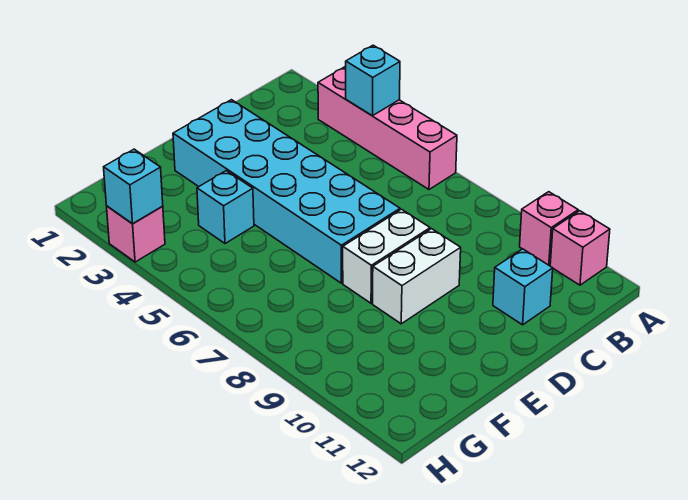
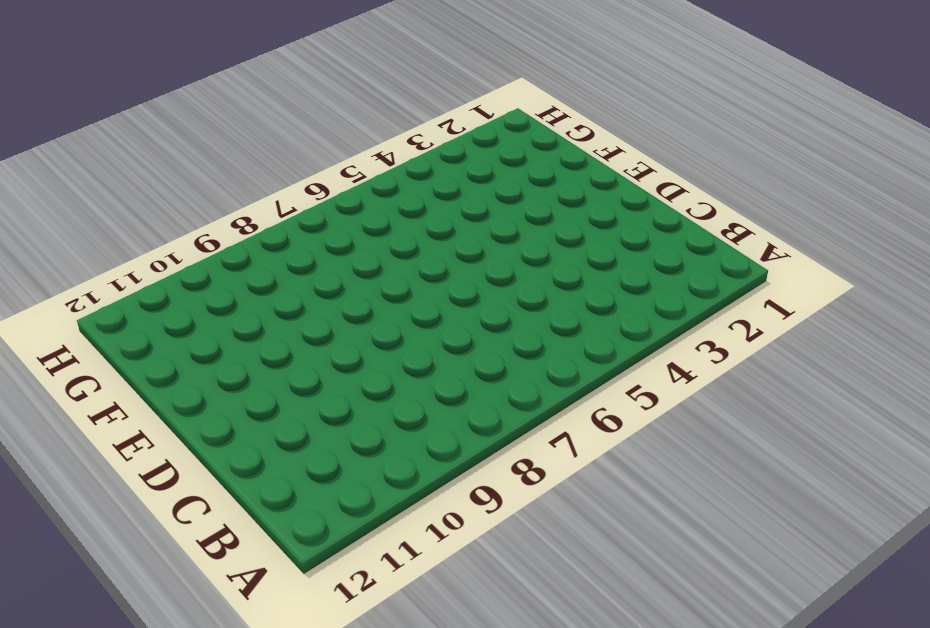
none -> pink 1x4 brick [318,67,457,189]
none -> pink 1x1 brick [520,192,578,265]

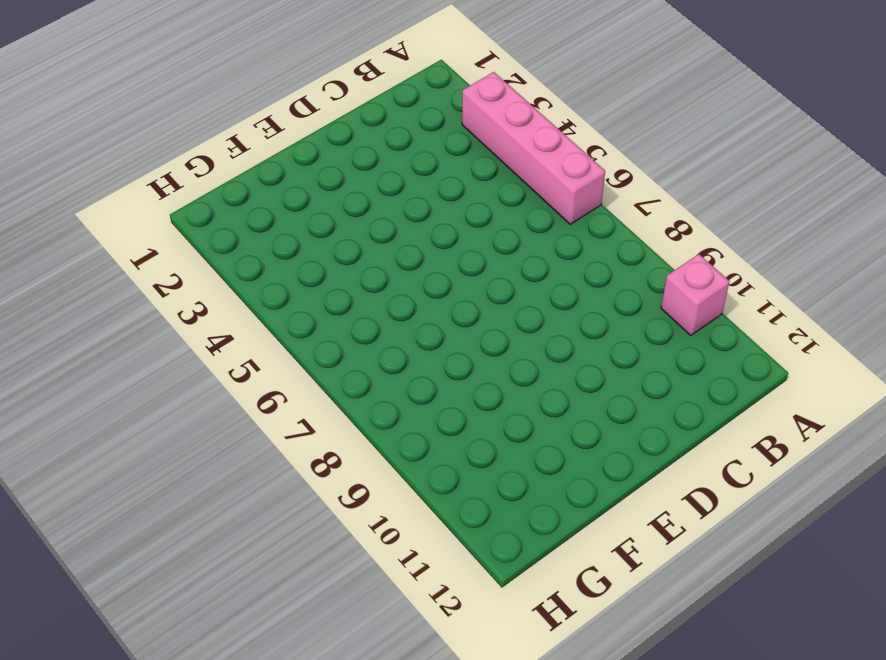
none -> pink 1x1 brick [550,211,610,285]
none -> cyan 1x1 brick [493,249,553,325]

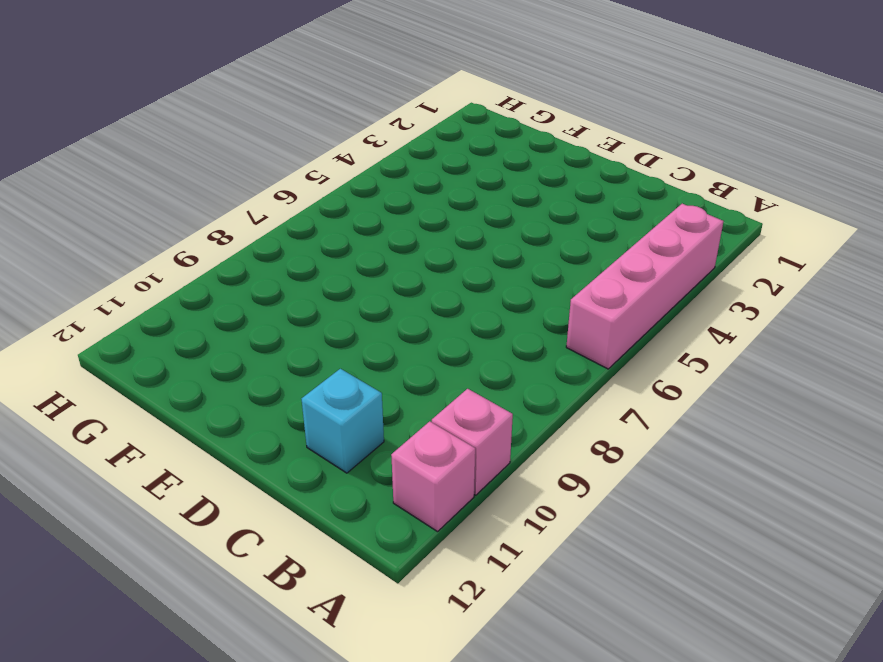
none -> cyan 2x6 brick [173,100,400,283]
none -> white 1x2 brick [343,209,430,303]

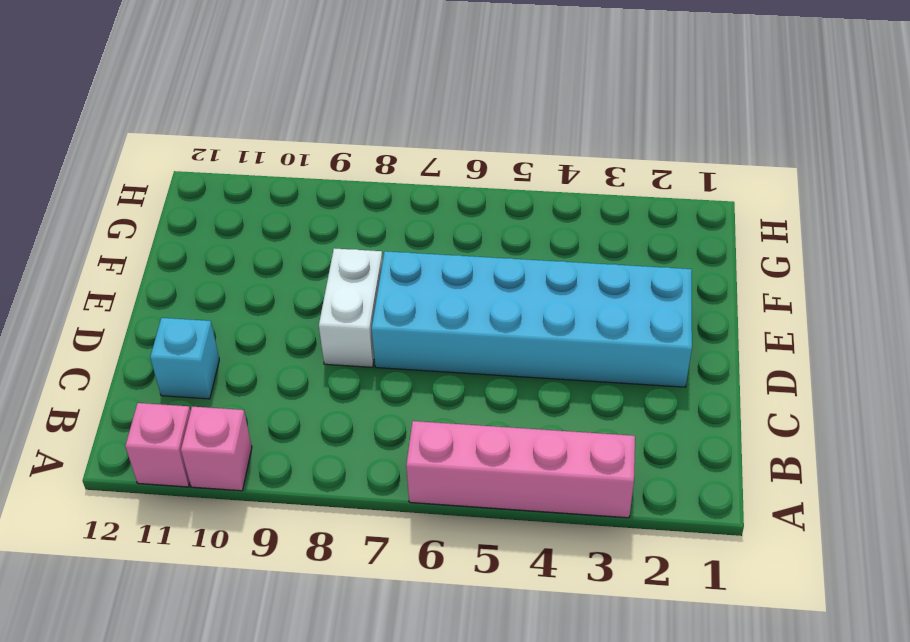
none -> white 1x2 brick [373,229,461,324]
none -> cyan 1x1 brick [197,171,254,244]

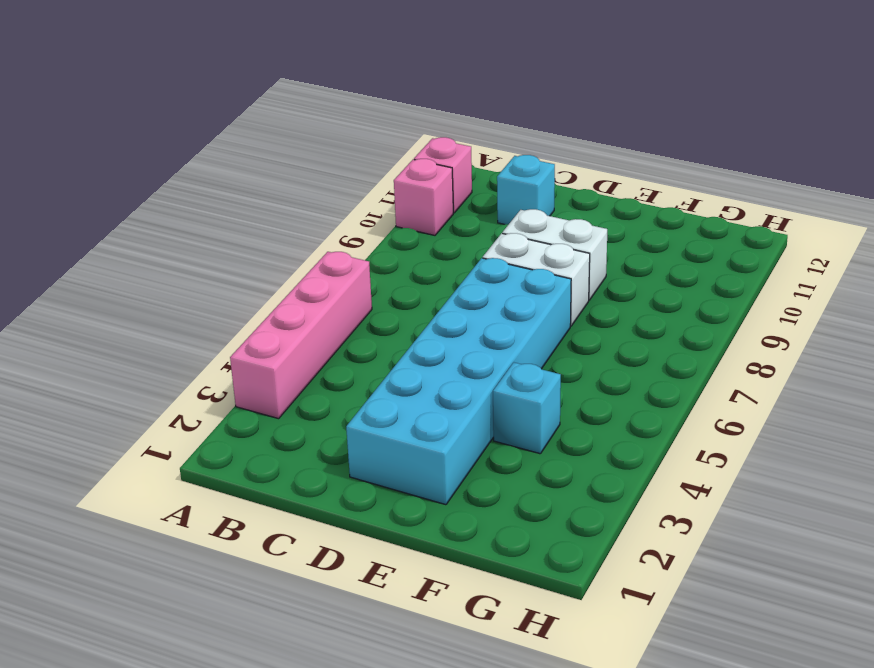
none -> pink 1x1 brick [107,206,165,262]
none -> cyan 1x1 brick [346,45,400,116]

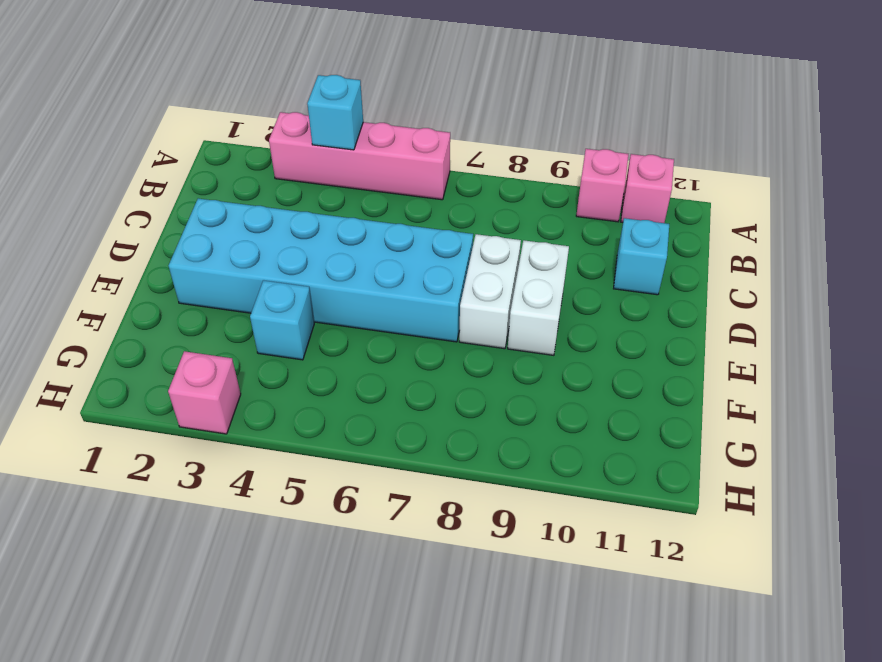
none -> cyan 1x1 brick [104,149,163,224]

